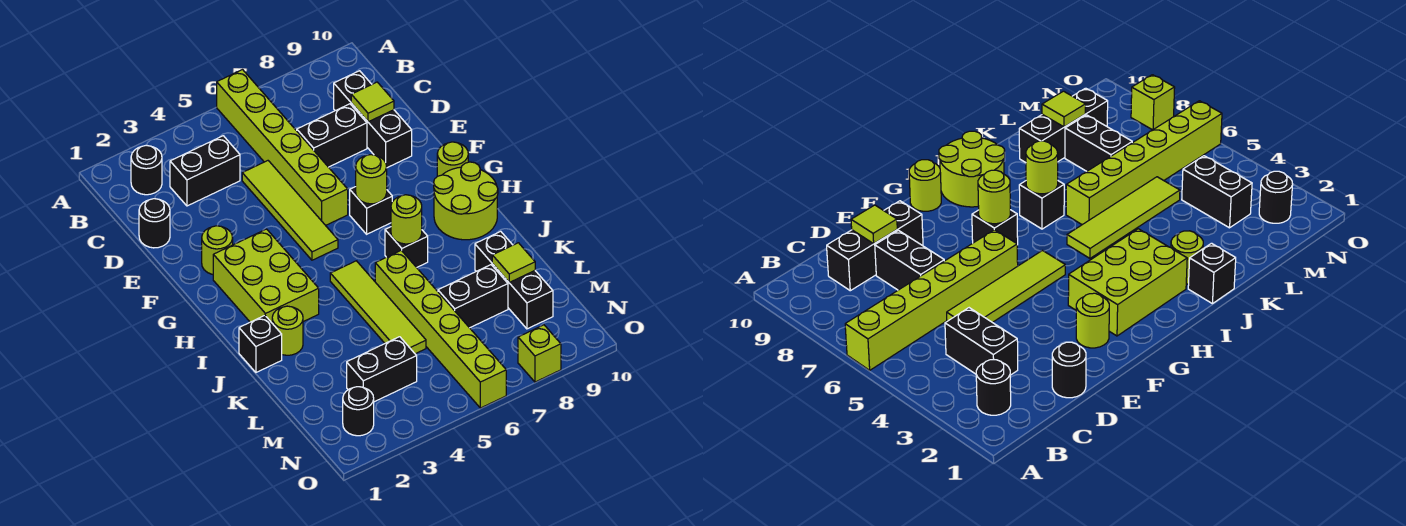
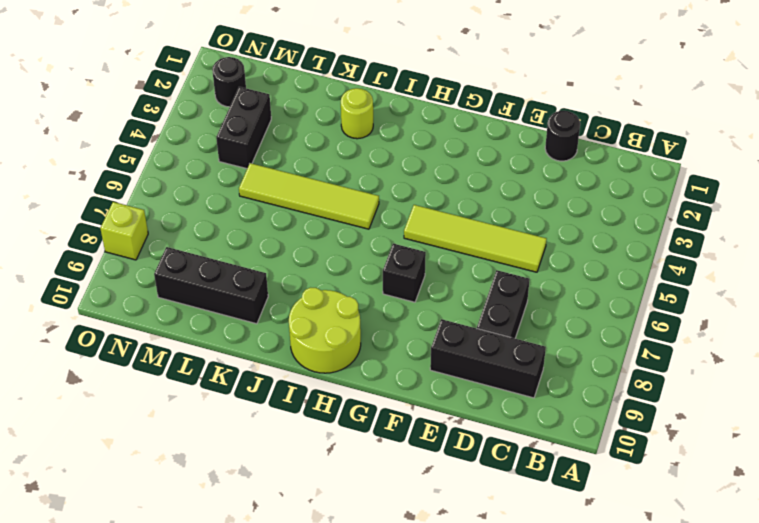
none -> lime 1x6 brick [217,70,348,225]
none -> black 1x1 round brick [131,145,162,195]
none -> black 1x2 brick [170,136,240,206]

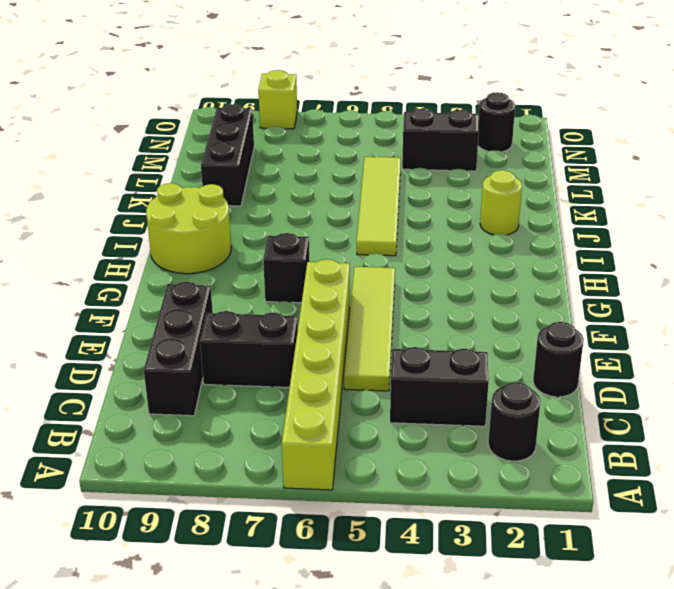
none -> lime 1x1 round brick [202,226,233,274]
none -> lime 2x3 brick [213,229,319,323]
none -> lime 1x1 round brick [437,142,468,176]

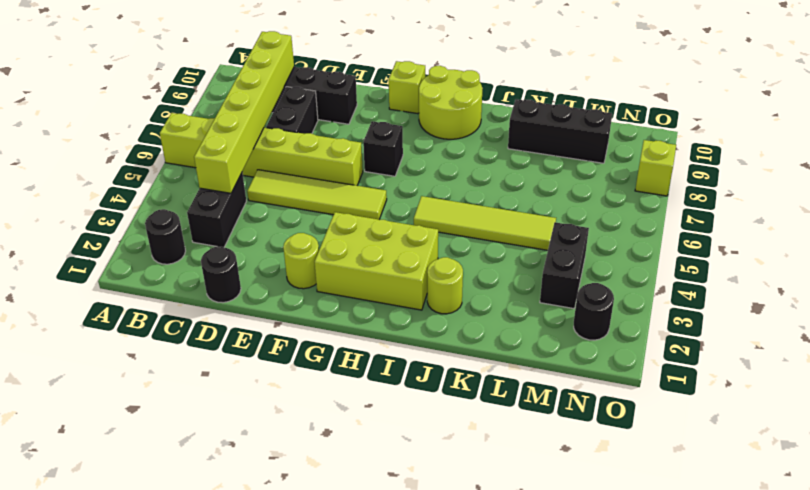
lime 1x6 brick [194,31,294,193] -> lime 1x6 brick turned to [375,250,506,408]
lime 1x1 brick [389,61,425,114] -> lime 1x1 round brick [437,142,468,176]
none -> black 1x1 brick [385,227,428,267]
none -> black 1x1 brick [239,315,282,372]
none -> black 1x2 brick [438,265,508,328]

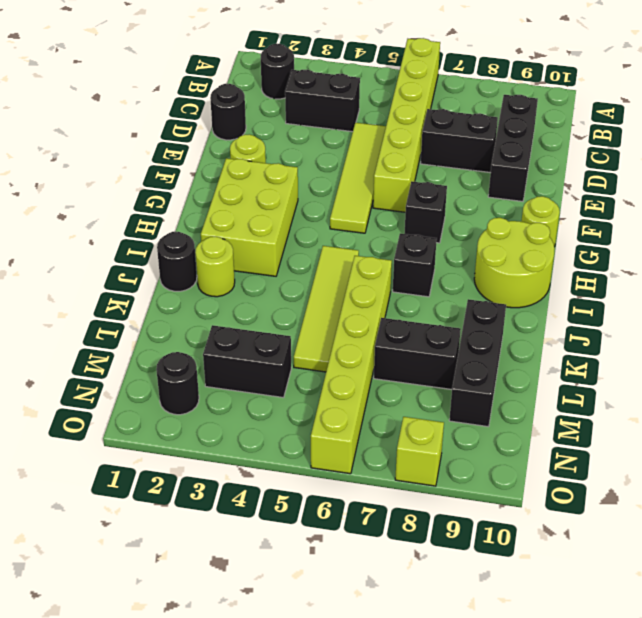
black 1x1 round brick [157,232,197,291] -> black 1x1 brick [239,315,282,372]
none -> lime 1x1 tile [351,82,394,122]
none -> lime 1x1 round brick [356,155,387,204]
none -> lime 1x1 round brick [391,195,422,244]

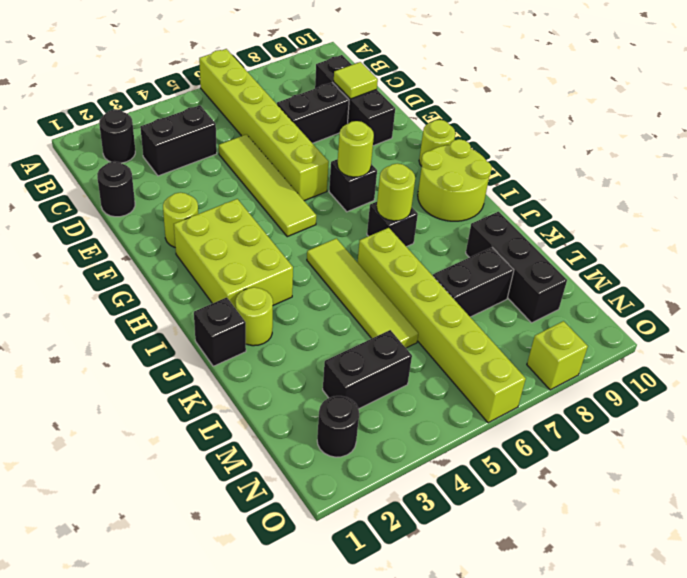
none -> lime 1x1 tile [492,243,535,283]

